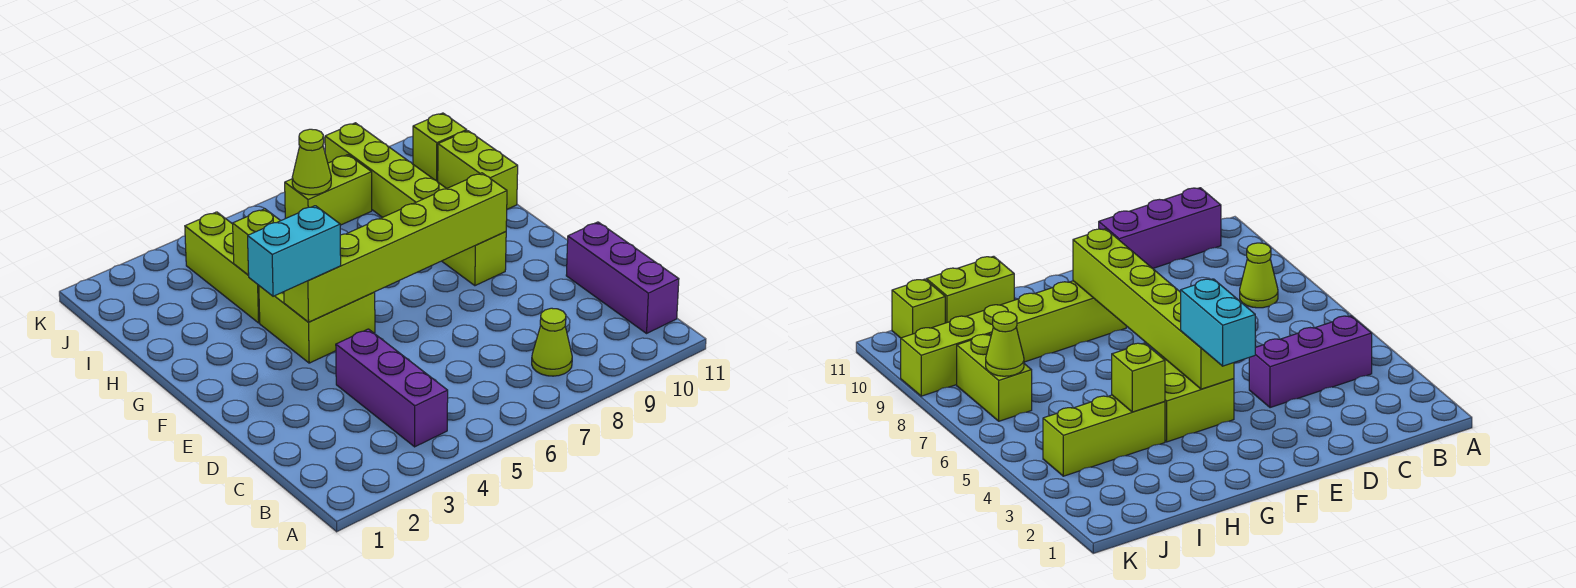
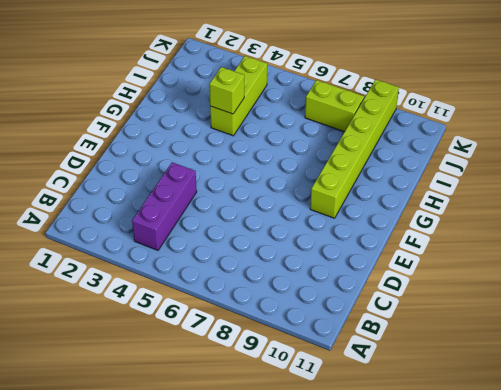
none -> lime 1x1 cone [532,308,572,376]
none -> purple 1x3 brick [566,222,679,333]
none -> lime 2x2 brick [259,286,375,363]

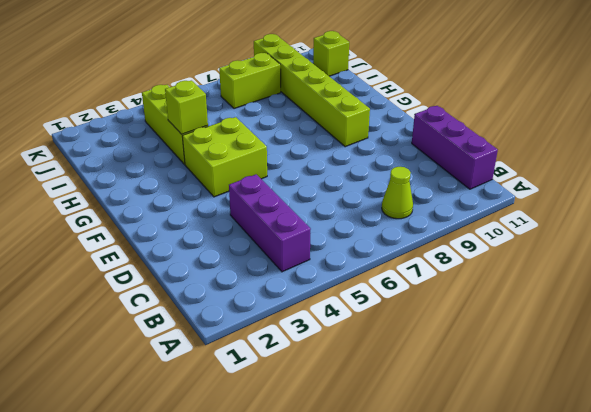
none -> lime 1x2 brick [438,131,518,209]
none -> lime 1x6 brick [284,173,507,322]
none -> lime 1x1 cone [292,129,331,195]

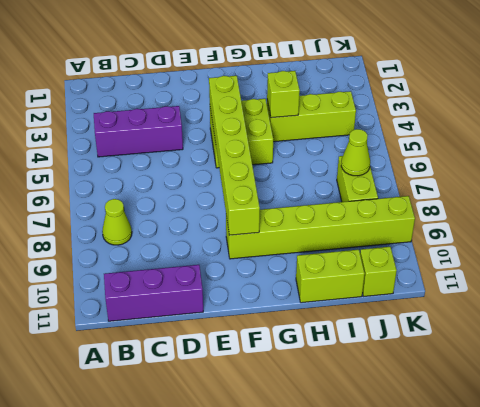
none -> cyan 1x2 brick [248,206,341,296]

